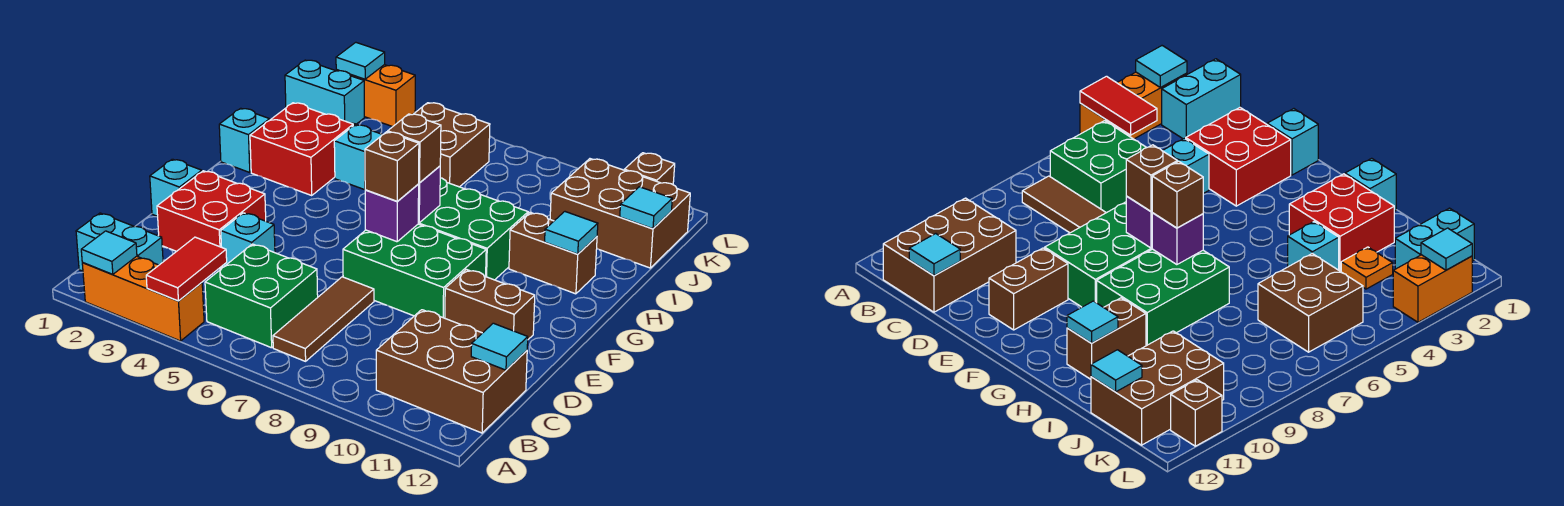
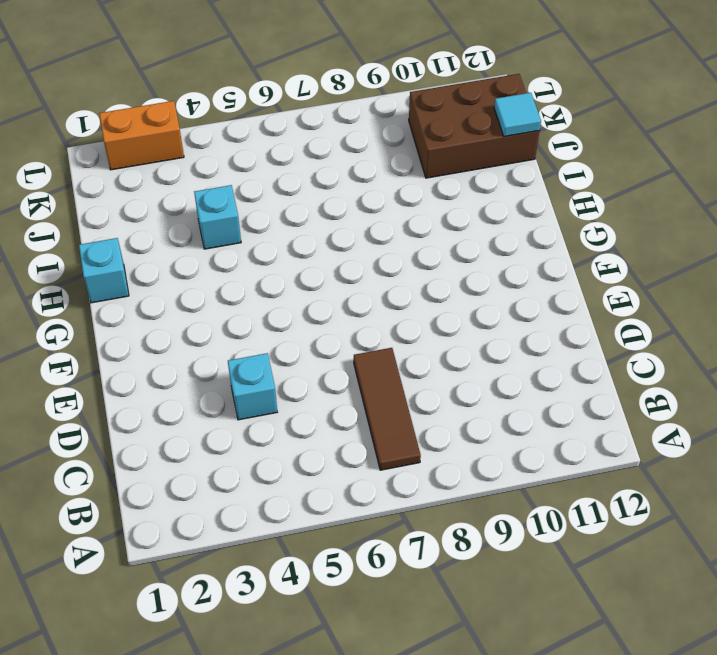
none -> orange 1x3 brick [82,256,204,341]
none -> cyan 1x2 brick [76,213,163,271]
none -> green 2x2 brick [205,244,318,348]
none -> brown 2x3 brick [376,310,527,433]

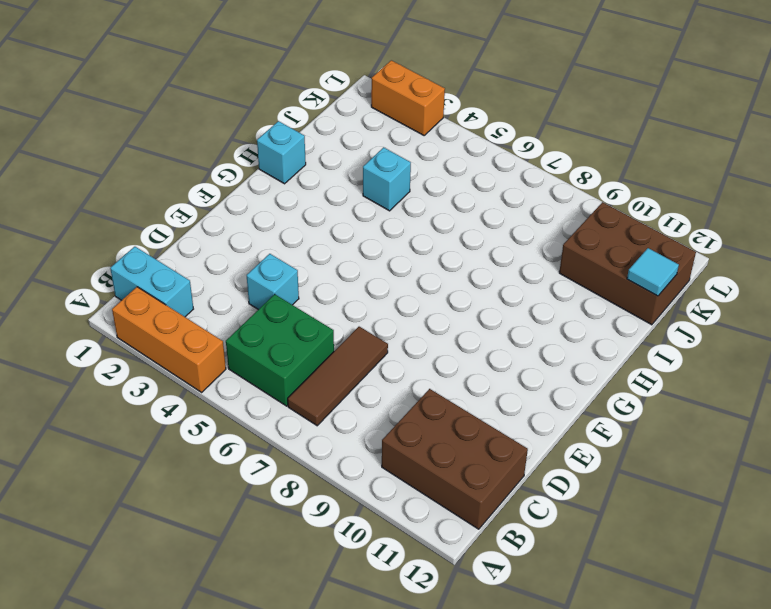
none -> red 2x2 brick [157,171,266,269]
none -> cyan 1x1 brick [150,159,202,216]
none -> green 2x3 brick [343,224,486,318]
none -> brown 1x2 brick [445,269,535,339]

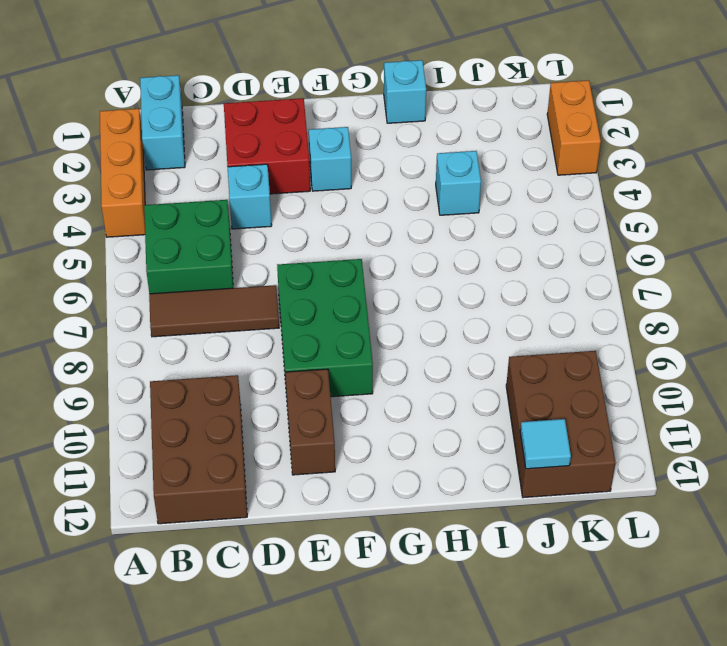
cyan 1x1 brick [309,127,351,191] -> cyan 1x1 brick moved to [150,159,202,216]
none -> green 2x3 brick [418,178,528,280]
none -> red 2x2 brick [250,103,353,195]
none -> brown 1x2 brick [509,213,597,294]
none -> orange 1x1 plate [1341,247,1393,289]

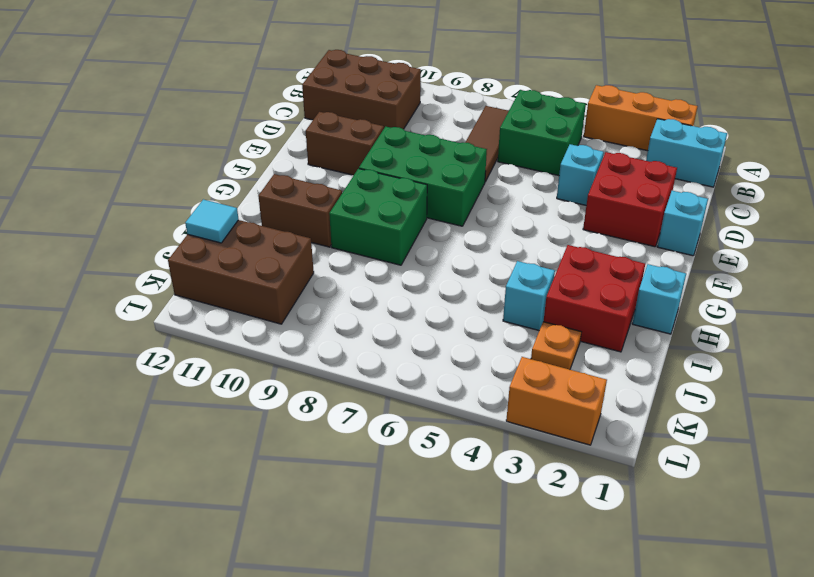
green 2x2 brick [329,169,427,265] -> green 2x3 brick [418,178,528,280]
none -> brown 2x2 brick [414,103,490,187]
none -> cyan 1x2 brick [285,60,364,124]
none -> brown 1x1 brick [624,153,675,184]
none -> cyan 1x1 tile [81,231,137,275]

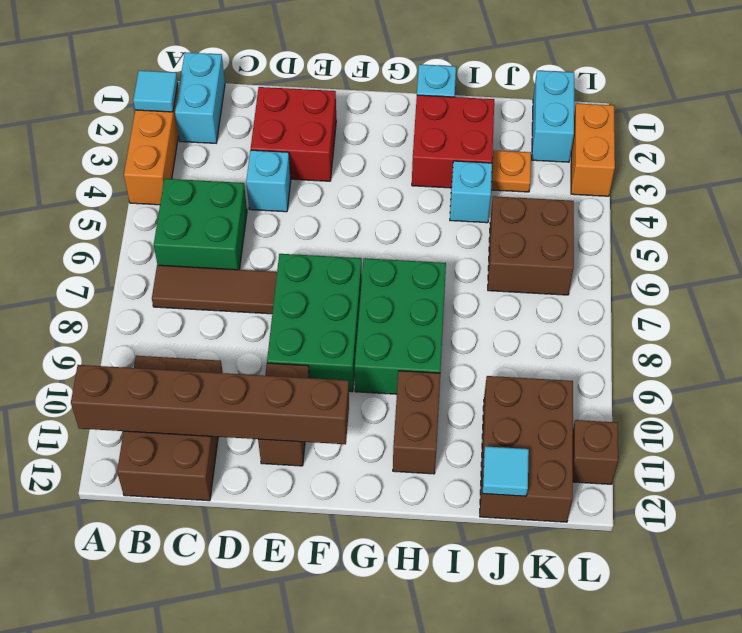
brown 1x6 brick [71,365,349,444] -> none
none -> cyan 1x1 brick [150,159,202,216]
none -> red 1x2 tile [146,237,227,301]
none -> cyan 1x1 tile [471,323,528,370]
none -> purple 1x1 brick [365,184,419,242]

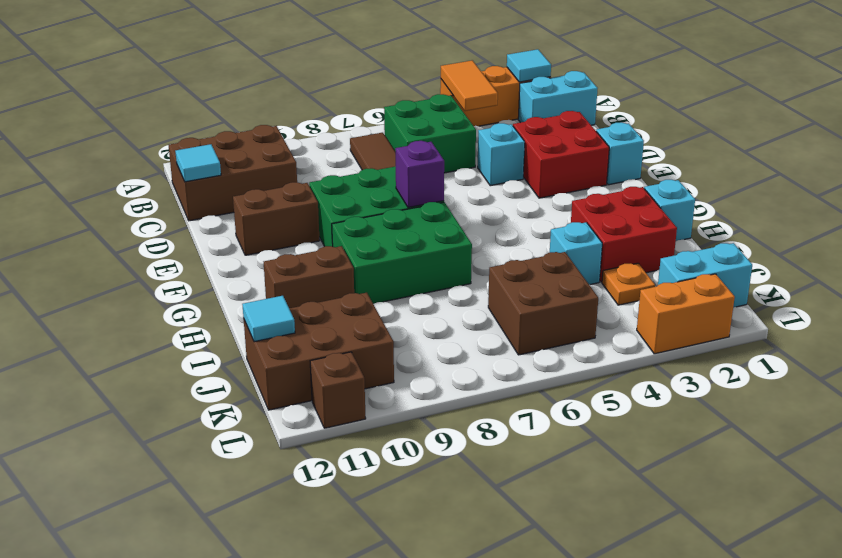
orange 1x2 tile [441,60,498,111] -> red 1x2 tile [146,237,227,301]
none -> purple 1x1 brick [418,166,440,223]
none -> cyan 1x1 tile [545,212,598,254]
none -> cyan 1x1 tile [336,42,385,79]
none -> brown 1x1 brick [365,132,419,201]

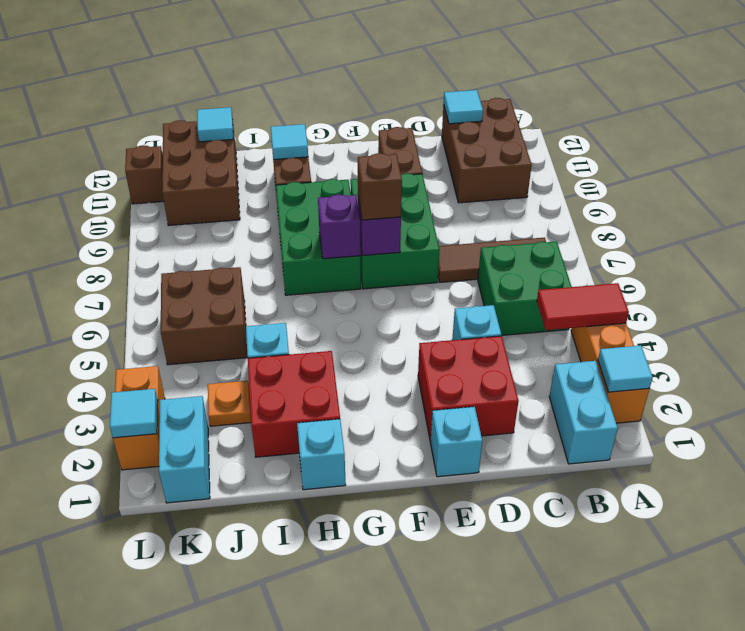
none -> brown 1x1 brick [388,114,441,183]

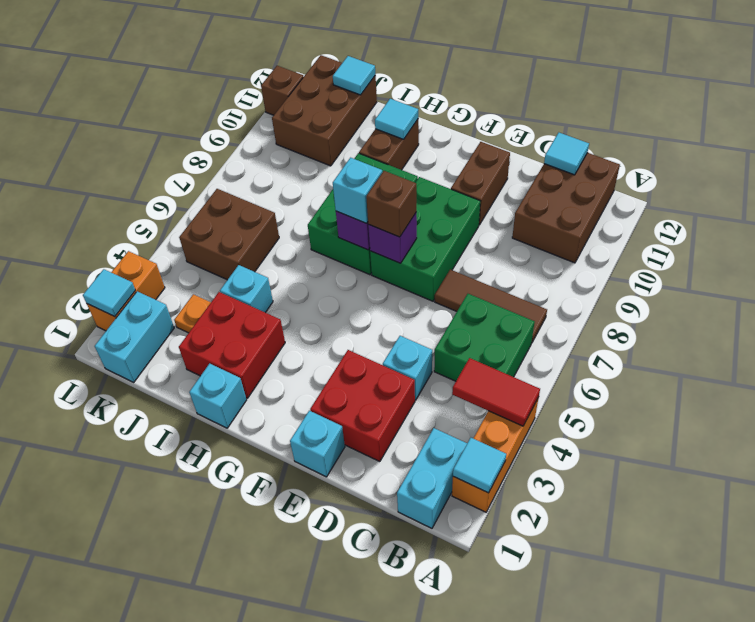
cyan 1x1 brick [333,158,382,223] -> brown 1x1 brick [388,114,441,183]

